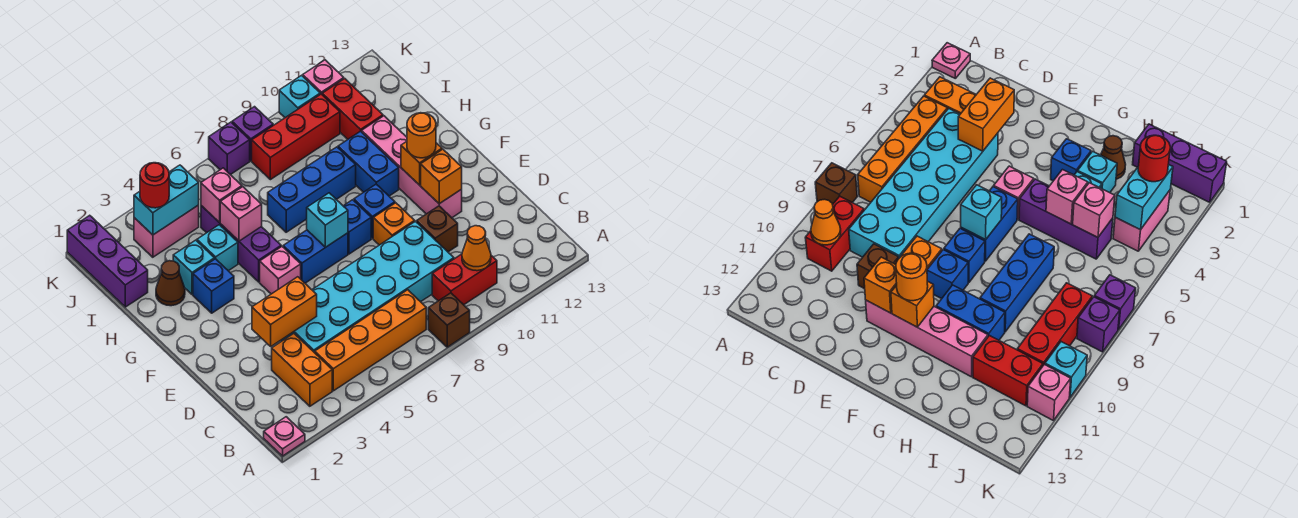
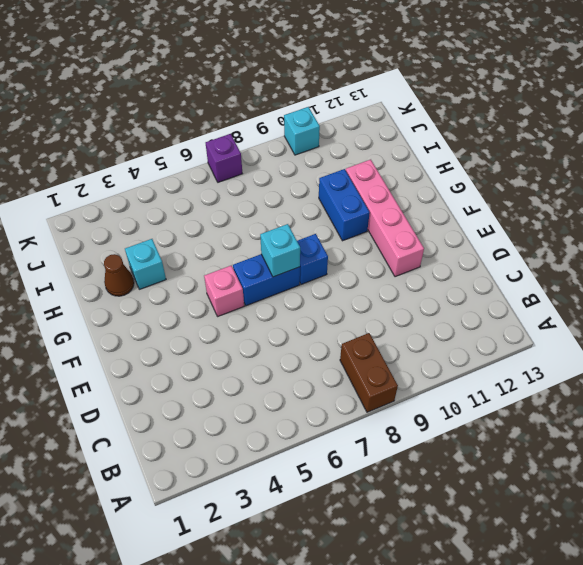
brown 1x2 brick [340,333,398,412] -> brown 1x1 brick [428,293,470,347]
none -> pink 1x1 plate [264,417,305,456]
none -> orange 1x2 brick [272,334,332,406]
none -> orange 1x4 brick [315,290,426,391]
none -> red 1x2 brick [432,254,497,305]

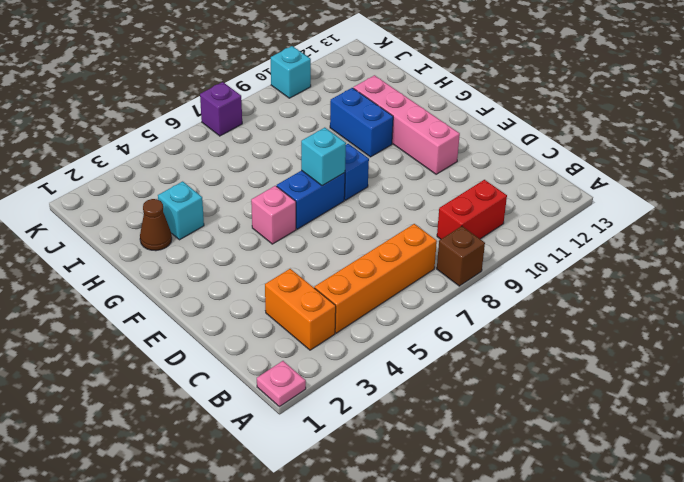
none -> cyan 2x6 brick [281,222,454,353]
none -> brown 1x1 brick [417,206,458,252]
none -> orange 1x1 brick [373,203,415,245]
none -> blue 1x1 brick [354,184,395,238]

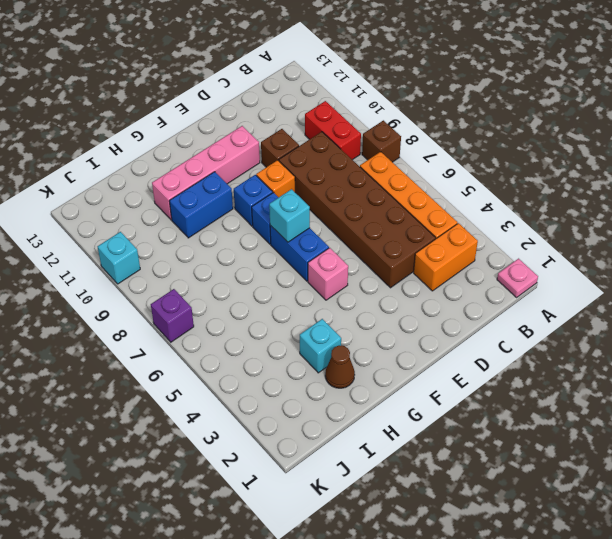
brown 2x6 brick [279,132,436,288] -> cyan 2x6 brick [281,222,454,353]
none -> blue 1x1 brick [193,259,234,313]
none -> purple 1x3 brick [201,206,281,282]
none -> cyan 1x1 brick [197,225,238,271]
none -> blue 1x3 brick [268,147,356,232]

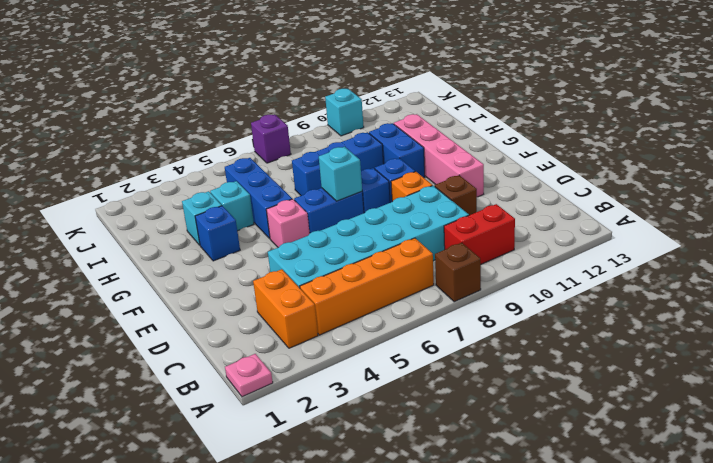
blue 1x3 brick [225,158,292,239] -> purple 1x3 brick [201,206,281,282]
none -> brown 1x1 cone [156,261,185,306]
none -> purple 1x3 brick [67,215,148,307]
none -> red 1x2 brick [322,79,383,139]
none -> pink 1x2 brick [134,205,199,257]

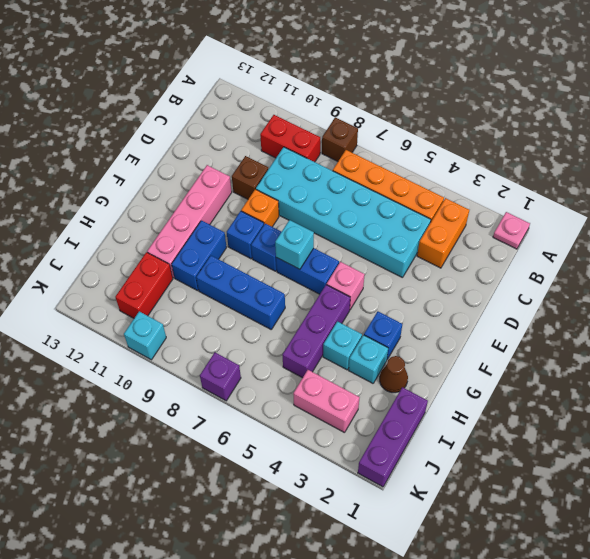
none -> red 1x3 brick [252,94,340,180]
none -> purple 1x1 brick [232,107,273,161]
none -> pink 1x1 brick [303,60,344,94]
none -> orange 1x1 cone [462,226,491,271]

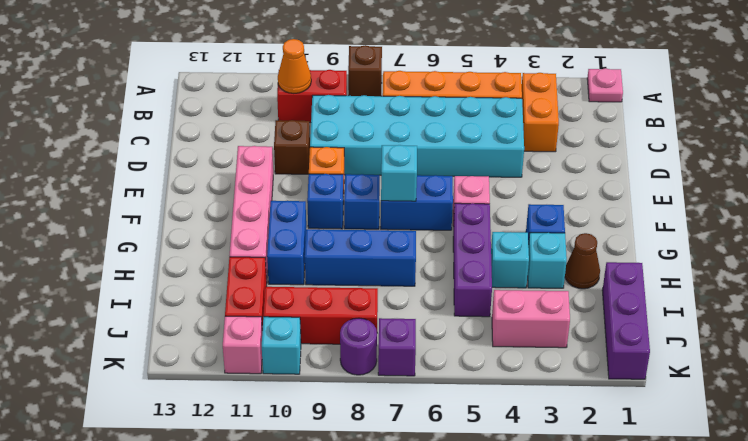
purple 1x1 round brick [340,318,377,375] -> purple 1x1 brick [232,107,273,161]
none -> orange 1x2 brick [252,277,317,346]
none -> orange 1x1 brick [421,149,462,204]
none -> orange 1x1 brick [401,142,442,185]
none -> pink 1x1 brick [220,187,262,241]

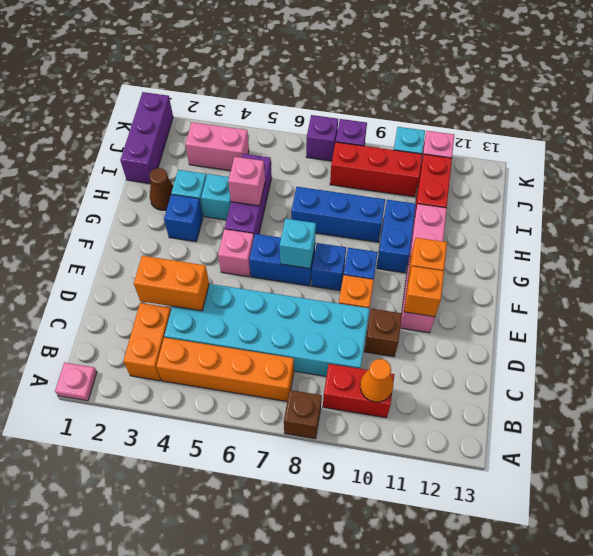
none -> pink 1x1 brick [201,168,242,222]
none -> cyan 1x2 brick [134,165,199,235]
none -> orange 1x1 round brick [407,113,436,158]
none -> red 1x1 round brick [140,163,169,208]

